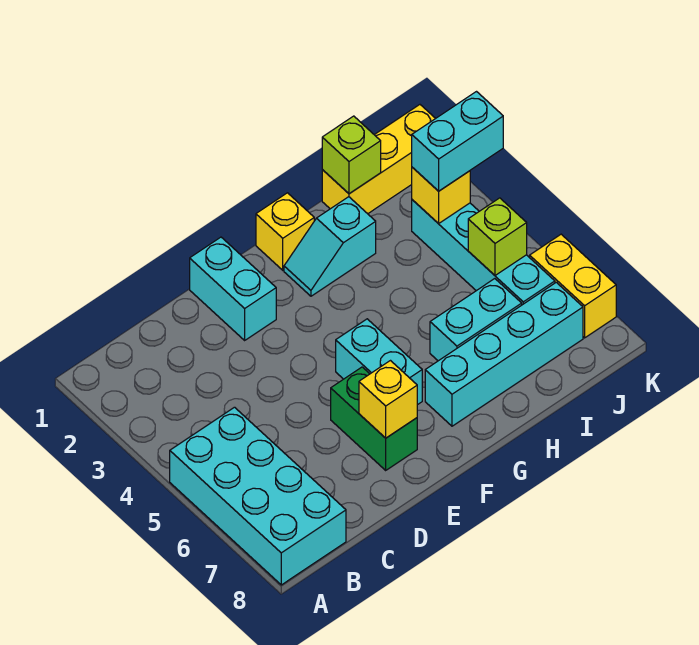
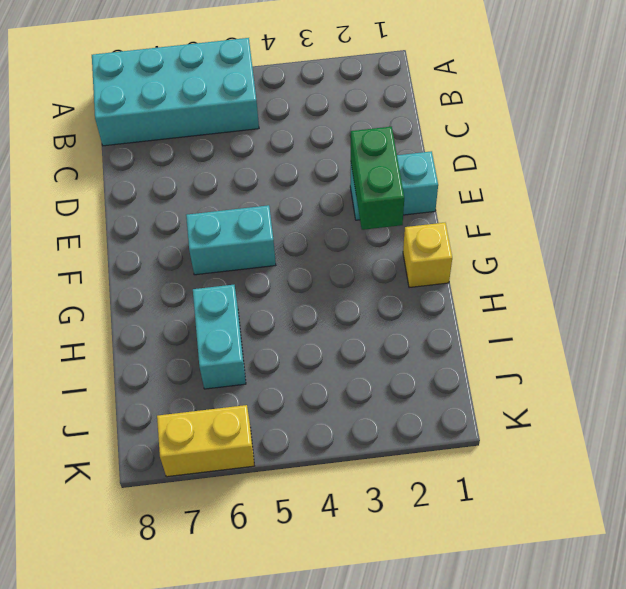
green 1x2 brick [351,127,404,230] -> green 1x2 brick turned to [331,367,417,470]
none -> cyan 1x2 slope [284,197,376,296]
none -> cyan 1x4 brick [425,282,583,426]
none -> yellow 1x3 brick [322,105,436,214]

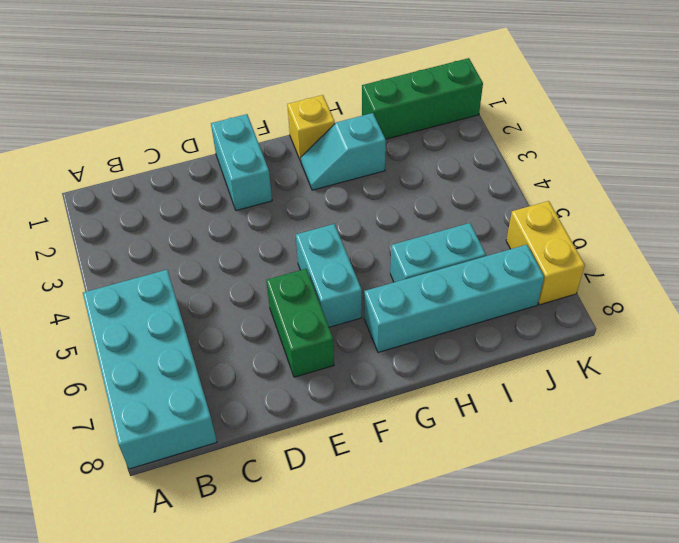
green 1x3 brick [362,58,483,139] -> yellow 1x3 brick [322,105,436,214]
none -> cyan 1x4 brick [412,200,555,305]
none -> yellow 1x1 brick [359,361,417,438]
none -> lime 1x1 brick [322,116,381,194]

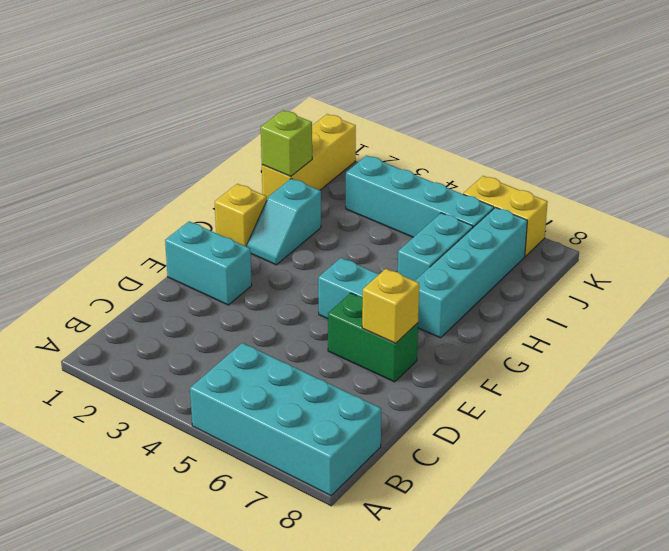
none -> yellow 1x1 brick [412,167,470,224]
none -> lime 1x1 brick [468,198,527,275]
none -> cyan 1x2 brick [412,92,503,191]

